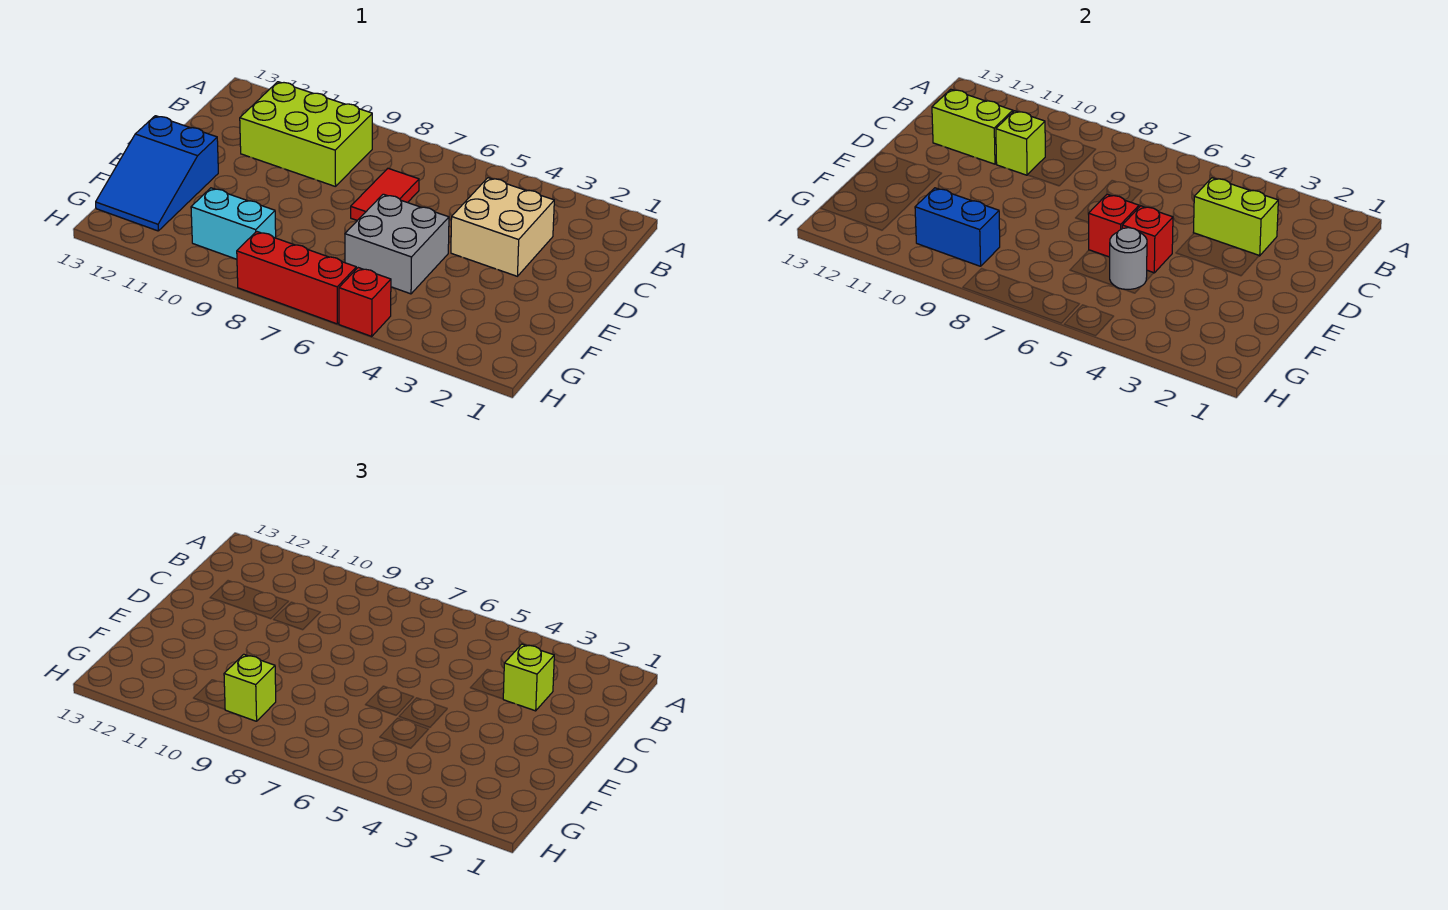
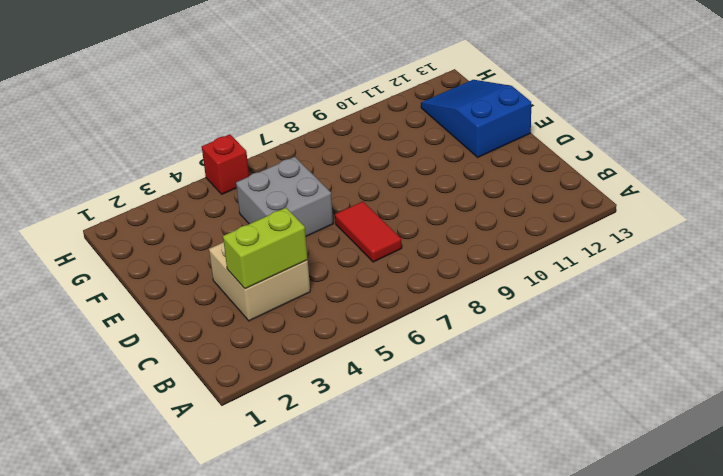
none -> lime 2x3 brick [240,82,372,187]
none -> cyan 1x2 brick [191,188,276,259]
none -> red 1x3 brick [237,231,356,324]

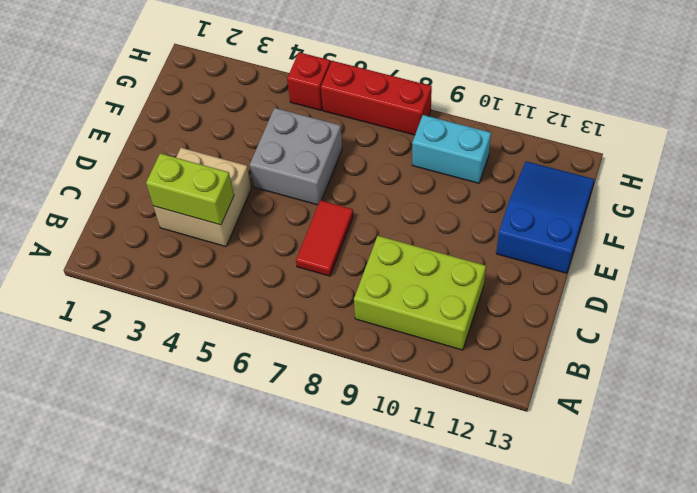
none -> lime 1x1 brick [996,111,1045,175]
none -> lime 1x2 brick [932,89,1013,164]
none -> red 1x1 brick [1122,206,1173,273]

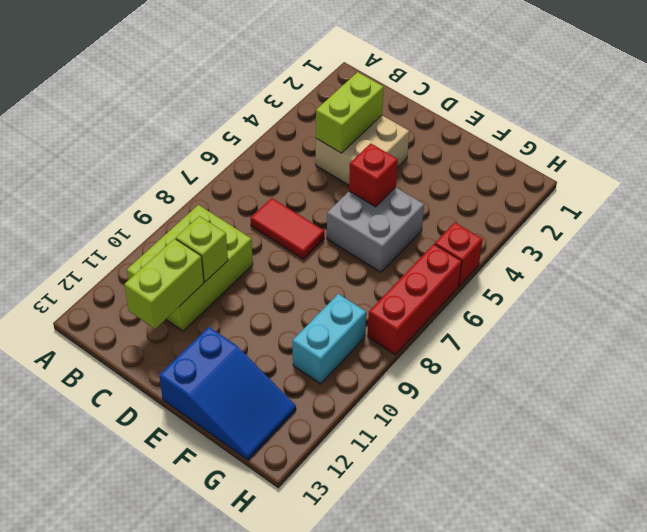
none -> red 1x1 brick [1088,194,1139,257]
none -> grey 1x1 round brick [1110,228,1147,289]
none -> blue 1x2 brick [915,188,1000,266]

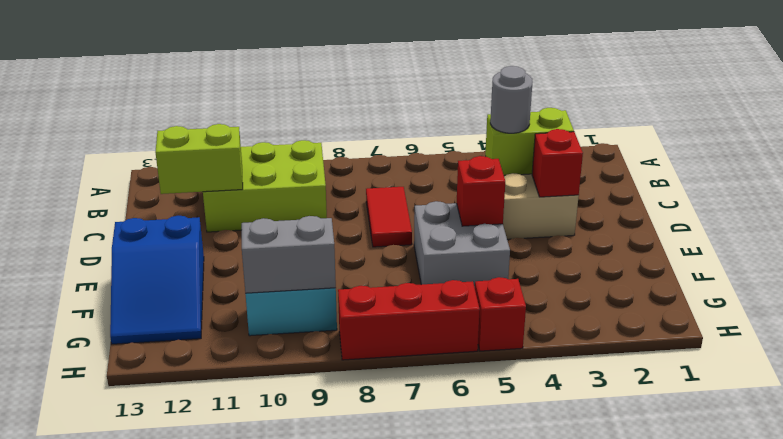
grey 1x1 round brick [490,66,533,133] -> grey 1x1 round brick moved to [1110,228,1147,289]
red 1x1 brick [532,129,583,197] -> red 1x1 brick moved to [1088,194,1139,257]
grey 1x2 brick [242,216,336,293] -> blue 1x2 brick [915,188,1000,266]
none -> lime 1x1 brick [996,111,1045,175]
none -> lime 1x1 brick [503,644,554,711]
none -> lime 1x1 brick [224,654,276,721]

